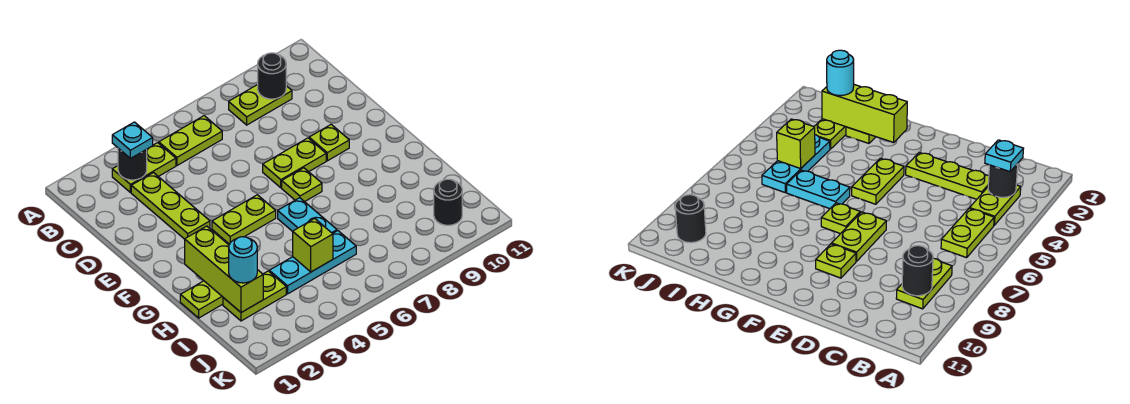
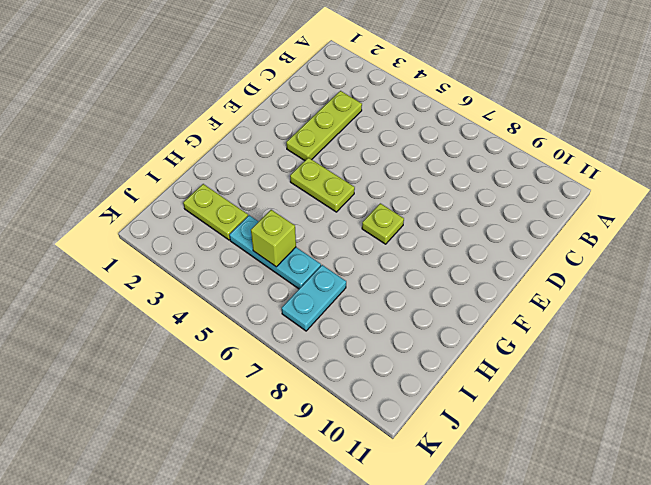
cyan 1x2 plate [282,265,346,331] -> cyan 1x2 plate moved to [278,198,337,234]
none -> lime 1x2 plate [112,143,176,193]
none -> lime 1x2 plate [159,116,222,165]
none -> lime 1x2 plate [229,85,292,125]

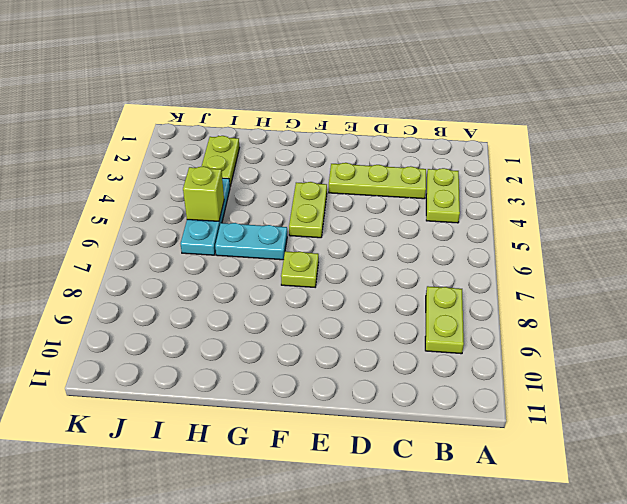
none -> lime 1x2 plate [159,116,222,165]
none -> lime 1x2 plate [263,138,326,188]
none -> lime 1x1 plate [309,124,349,161]

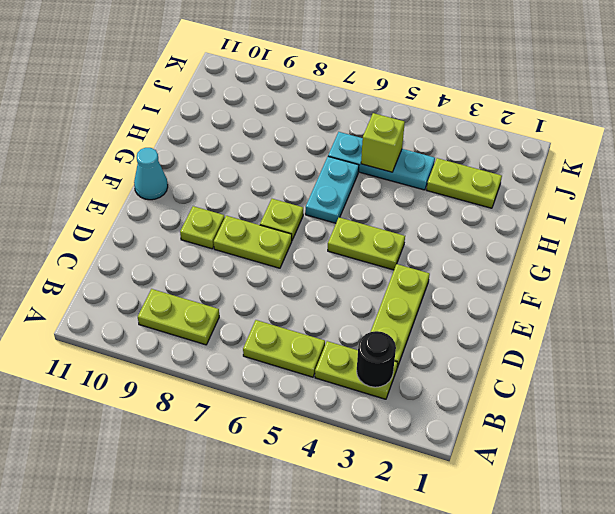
cyan 1x1 cone [134,148,168,200] -> none
none -> lime 1x2 plate [180,281,223,318]
none -> black 1x1 round brick [434,179,462,225]
none -> black 1x1 round brick [258,53,286,99]

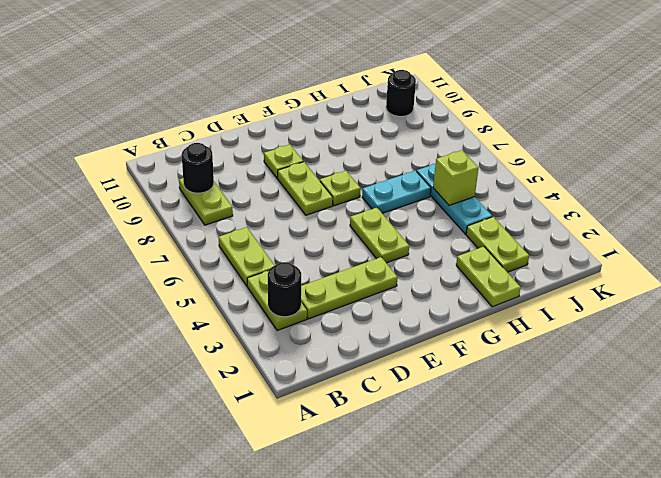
none -> lime 1x3 brick [185,226,263,313]
none -> cyan 1x1 plate [112,122,153,158]
none -> cyan 1x1 round brick [229,237,257,283]

